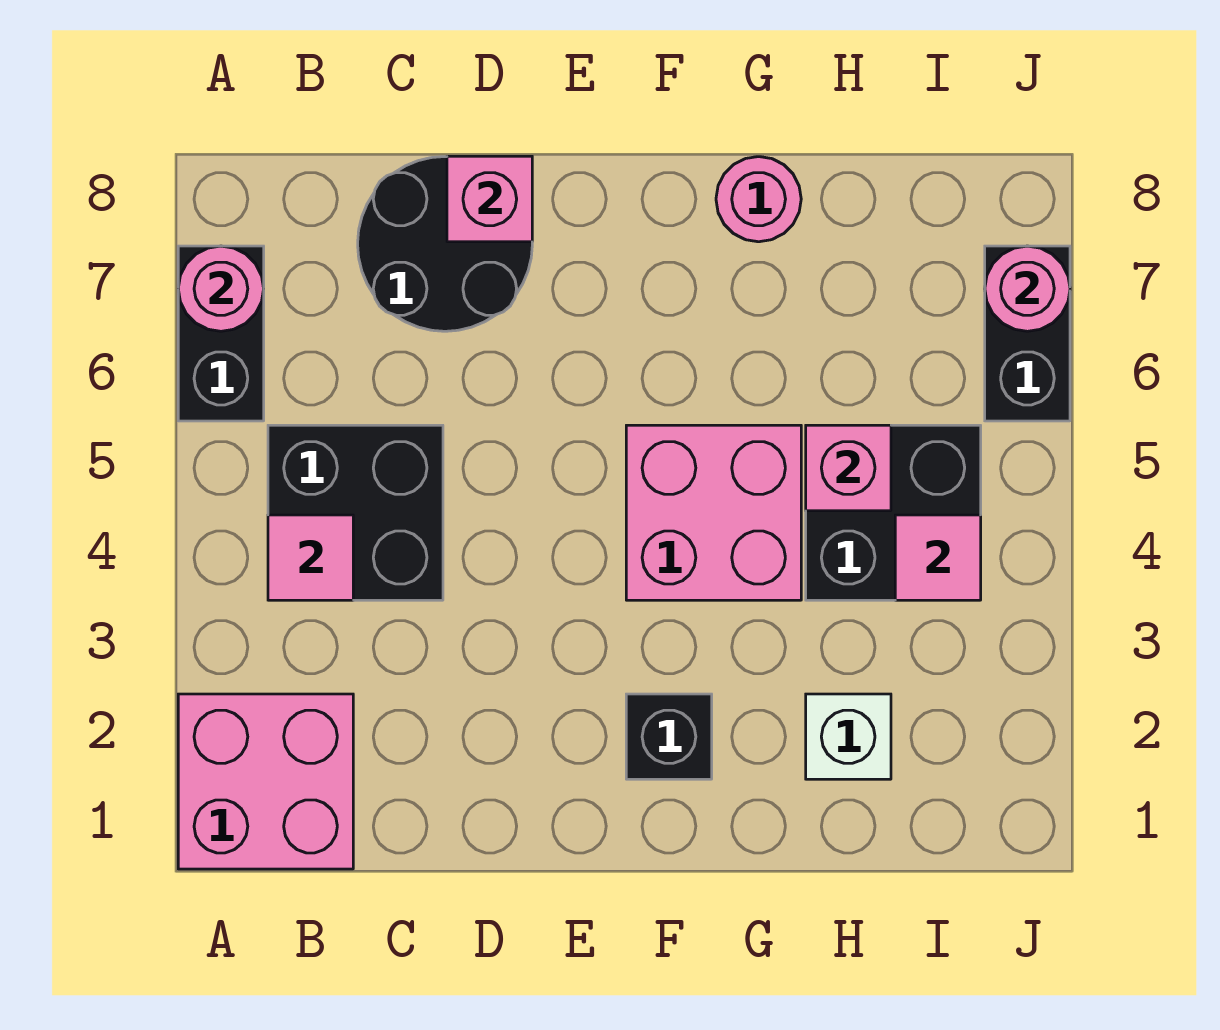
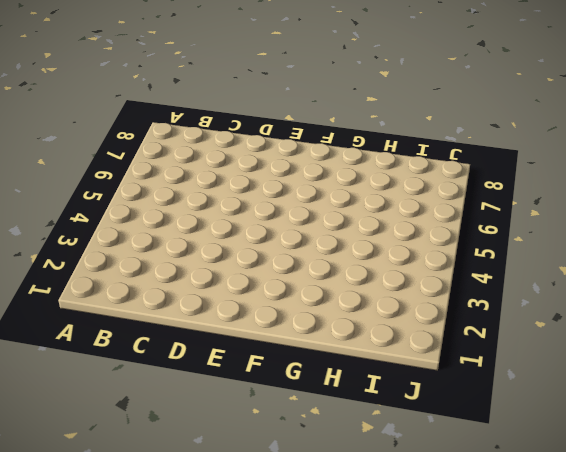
none -> pink 2x2 brick [178,694,353,869]
none -> black 1x2 brick [178,246,264,421]
none -> black 2x2 brick [268,425,443,600]

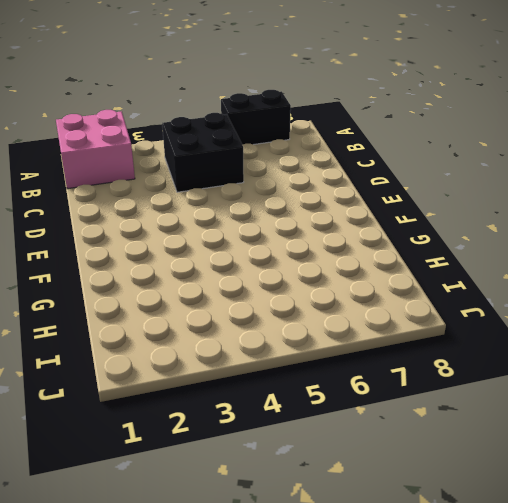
none -> black 2x2 round brick [358,157,532,331]
none -> black 1x1 brick [626,694,712,779]
none -> pink 2x2 brick [626,425,801,600]

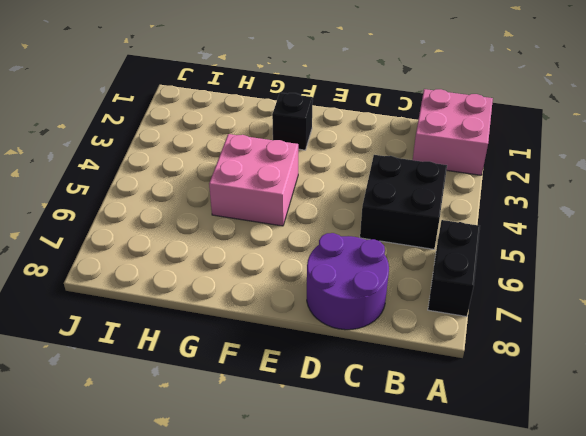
purple 2x2 round brick [307,233,389,330] -> black 2x2 round brick [358,157,532,331]
none -> pink 1x1 round brick [716,157,801,242]
none -> white 1x1 brick [806,694,891,779]
none -> black 2x2 brick [806,425,981,600]

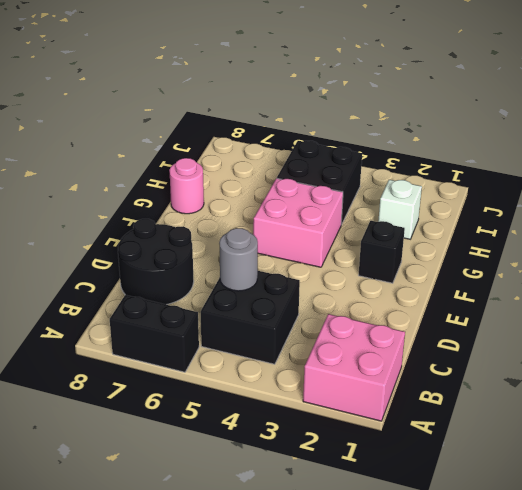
grey 1x1 round brick [219,228,258,291] -> none
none -> black 1x2 brick [985,246,1070,421]
none -> pink 1x1 round brick [178,246,264,331]
none -> pink 1x1 tile [268,515,353,600]

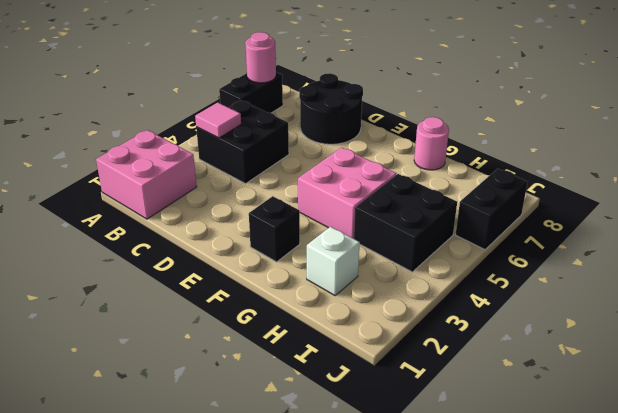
none -> pink 1x1 brick [447,156,532,242]
none -> pink 1x1 brick [806,425,891,511]
none -> pink 1x1 tile [895,515,981,600]

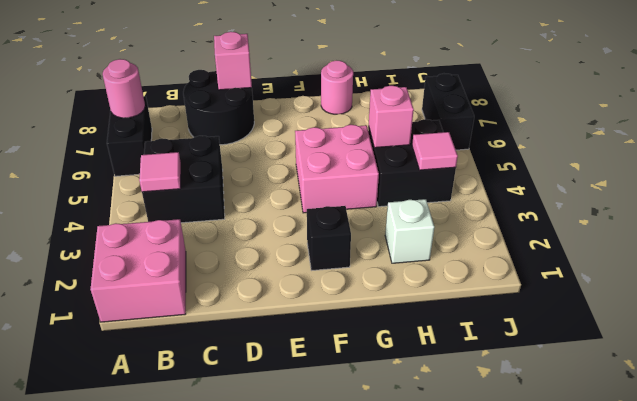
none -> pink 1x1 round brick [985,246,1070,331]

